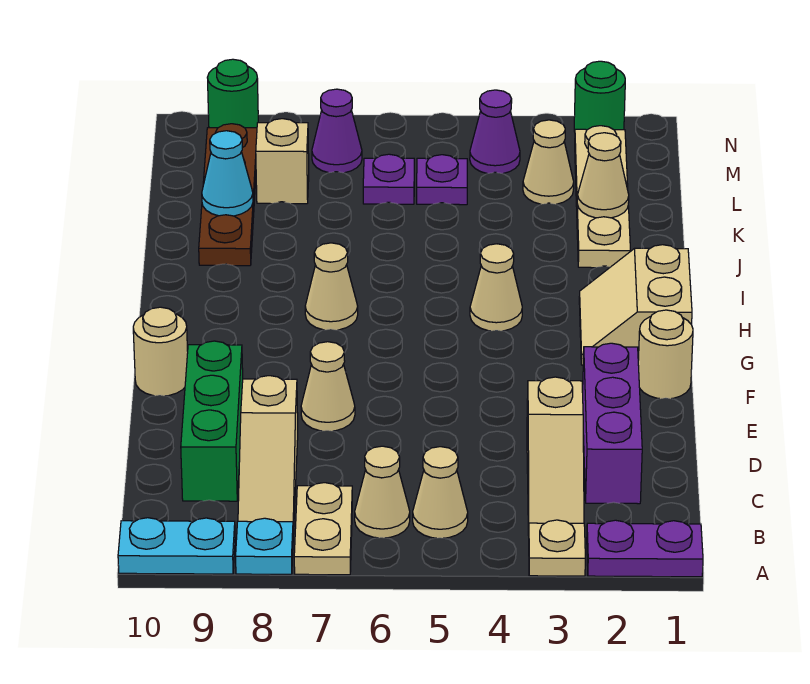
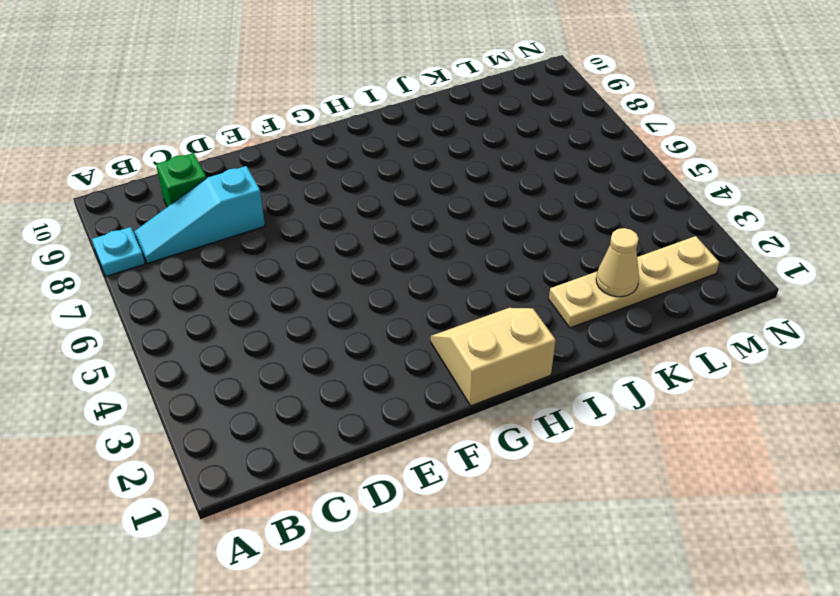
cyan 1x3 slope [134,166,265,263] -> tan 1x3 slope [238,376,298,534]
green 1x1 brick [156,153,206,207] -> green 1x3 brick [181,341,243,501]
none -> purple 1x2 plate [587,520,703,577]
none -> tan 1x1 plate [529,520,585,576]
none -> tan 1x2 plate [294,483,352,575]

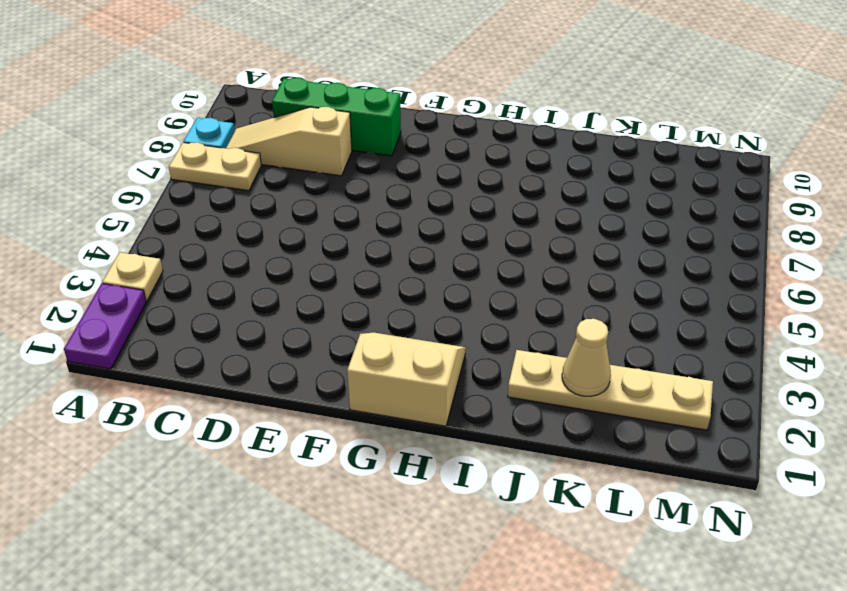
none -> cyan 1x2 plate [118,518,235,574]
none -> tan 1x3 slope [527,377,584,535]
none -> tan 1x1 cone [413,447,468,538]

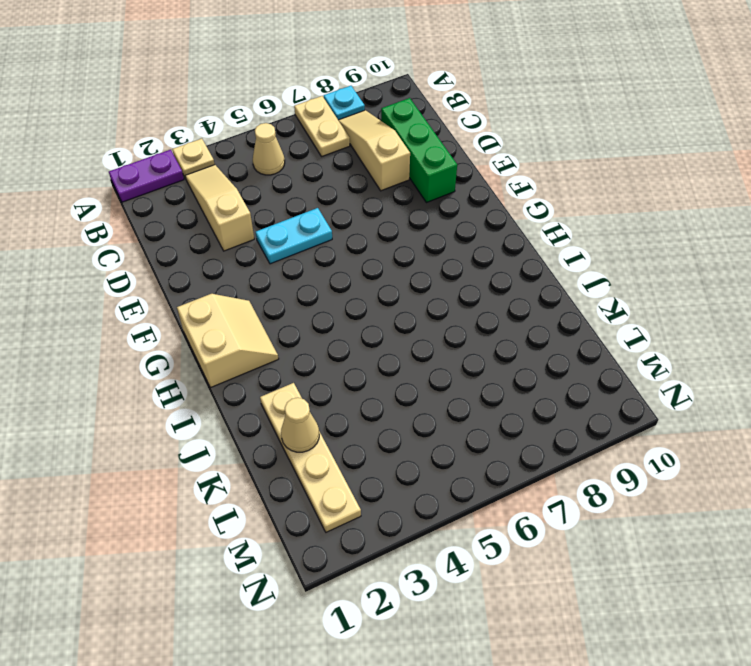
cyan 1x2 plate [256,208,332,264] -> cyan 1x2 plate moved to [118,518,235,574]
none -> tan 1x1 cone [355,446,410,538]
none -> purple 1x3 brick [583,343,642,504]
none -> tan 1x1 cone [301,342,355,431]

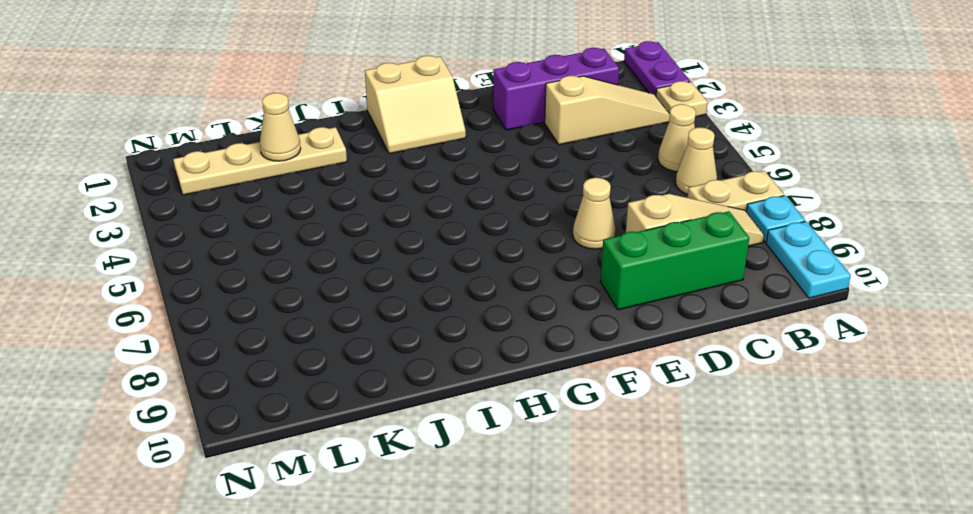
none -> tan 1x1 round brick [638,310,693,399]
none -> tan 1x1 round brick [133,307,188,396]
none -> tan 1x1 cone [470,244,522,331]

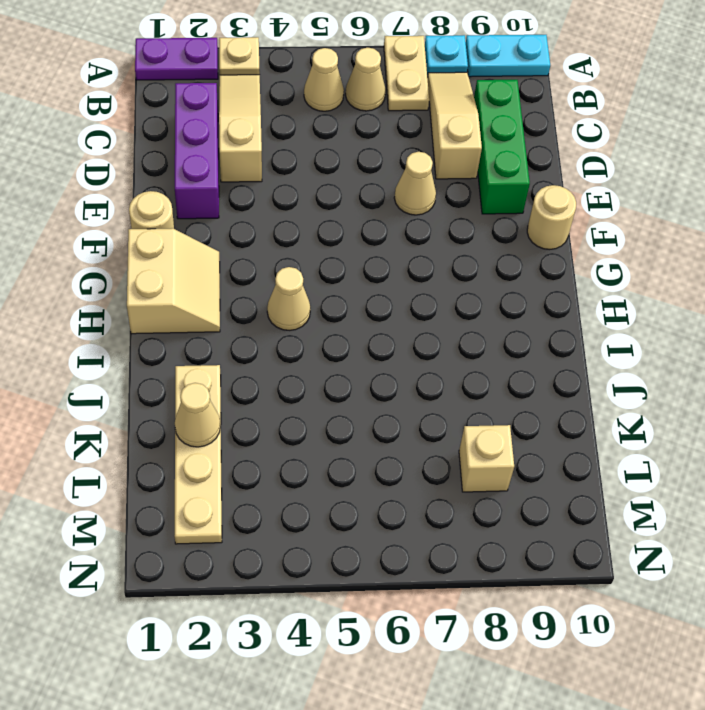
none -> tan 1x1 cone [305,243,358,330]
none -> brown 1x4 plate [199,124,257,266]
none -> tan 1x1 cone [523,120,574,204]

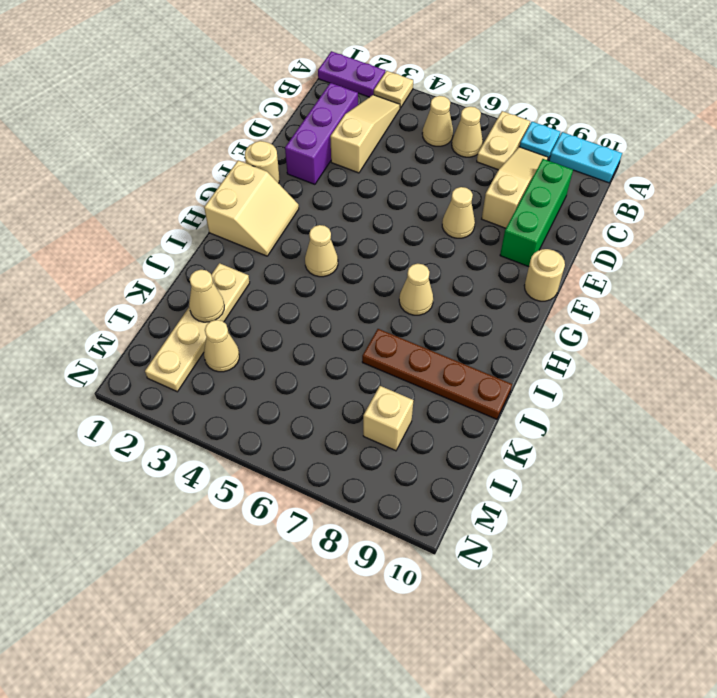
brown 1x4 plate [362,329,512,419] -> brown 1x4 plate turned to [199,124,257,266]
none -> purple 1x1 plate [417,155,467,205]
none -> purple 1x1 plate [363,154,414,204]
none -> purple 1x1 cone [470,90,520,174]

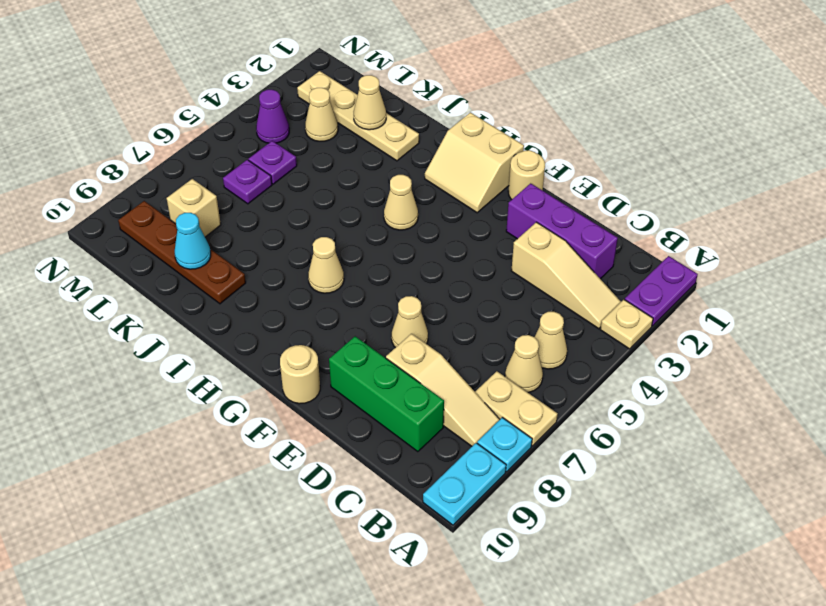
none -> purple 1x1 cone [312,89,362,173]
none -> green 1x1 round brick [574,61,625,132]
none -> green 1x1 round brick [207,59,258,128]

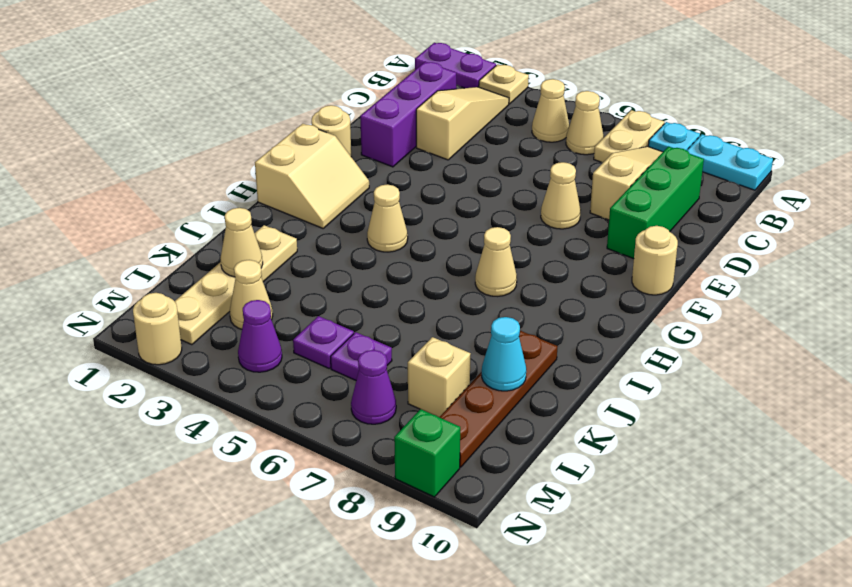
tan 1x1 round brick [133,293,182,365] -> green 1x1 round brick [574,61,625,132]
green 1x1 brick [394,409,460,497] -> green 1x1 round brick [207,59,258,128]

